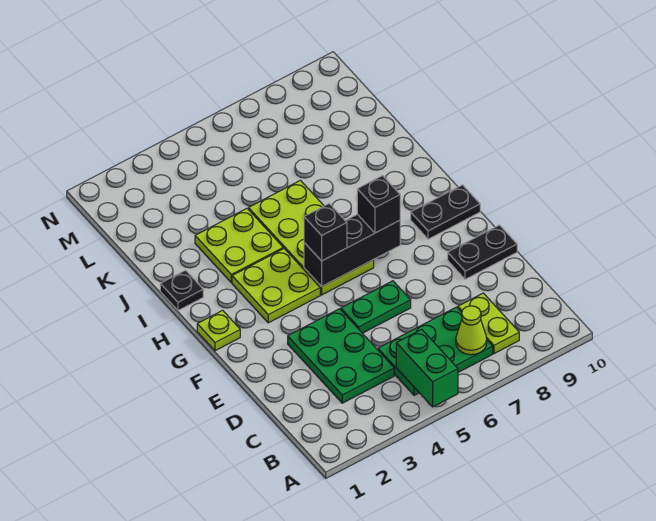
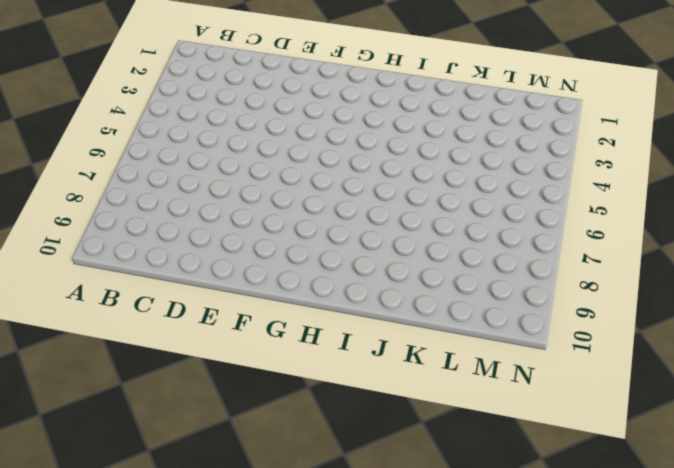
none -> green 2x3 plate [378,307,493,395]
none -> lime 1x2 plate [458,293,519,354]
none -> green 2x3 plate [288,309,394,403]

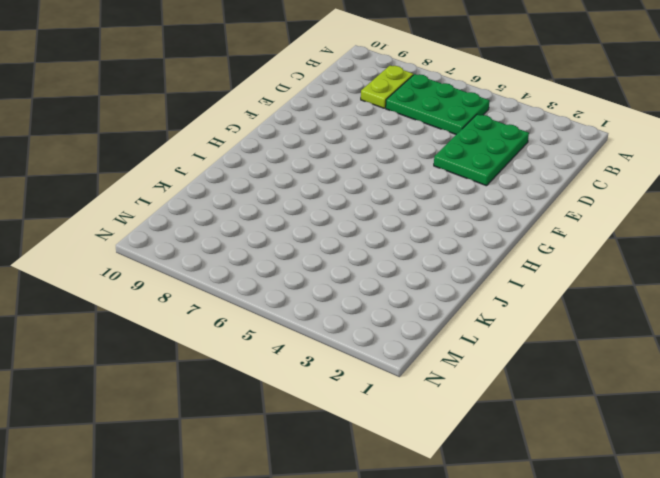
none -> green 1x2 plate [341,281,411,333]
none -> black 1x2 plate [448,225,517,279]
none -> lime 1x1 plate [197,310,240,351]

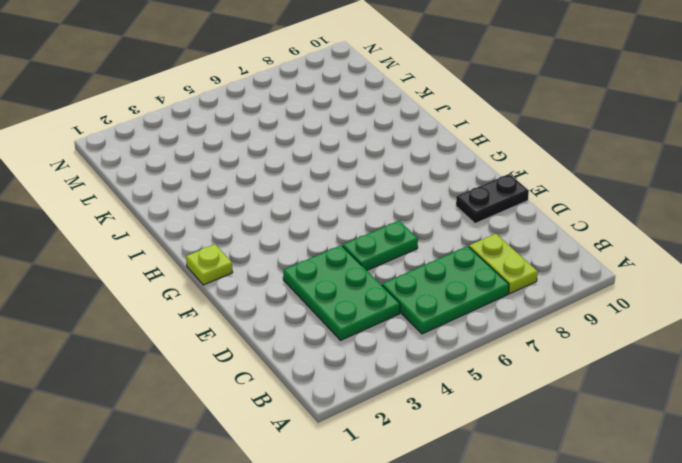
none -> lime 2x2 plate [232,249,320,323]
none -> lime 2x4 plate [248,180,374,295]
none -> black 1x2 plate [411,185,480,239]

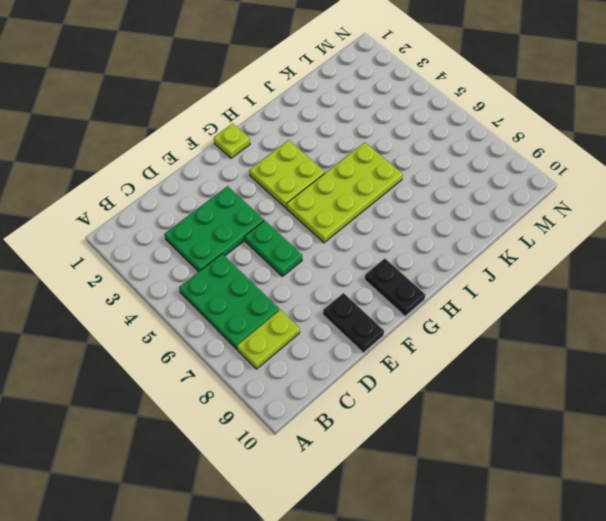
none -> black 1x1 plate [160,270,203,310]
none -> lime 2x2 plate [195,209,283,283]
none -> green 1x2 brick [396,330,458,407]

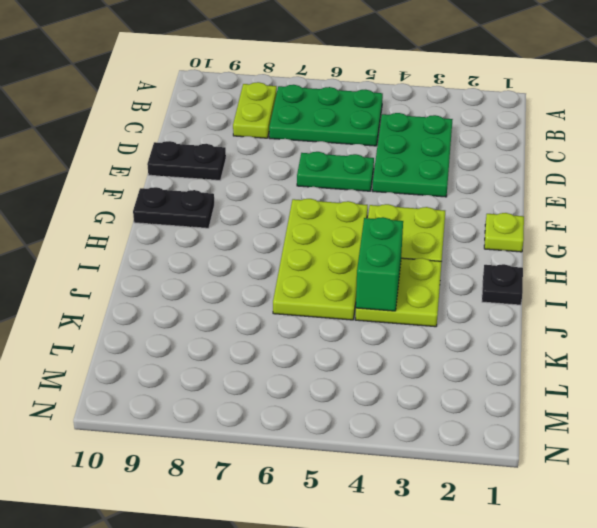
green 1x2 brick [356,217,403,311] -> green 1x2 brick moved to [396,330,458,407]
none -> lime 1x1 cone [456,306,487,355]
none -> black 1x3 brick [304,214,400,287]
none -> black 1x1 brick [304,204,347,261]

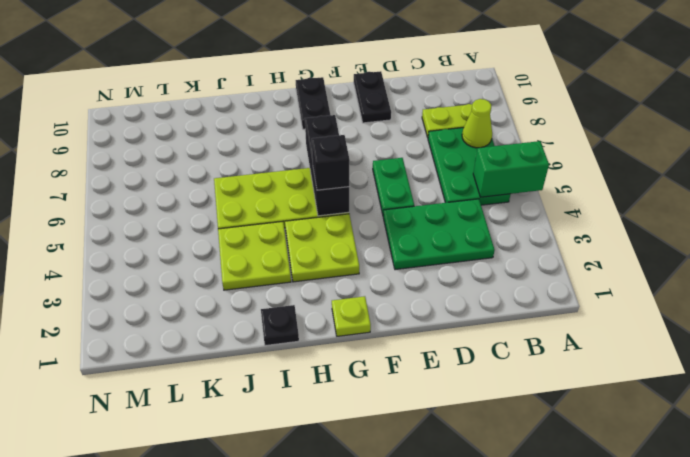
none -> black 1x1 brick [357,176,400,233]

